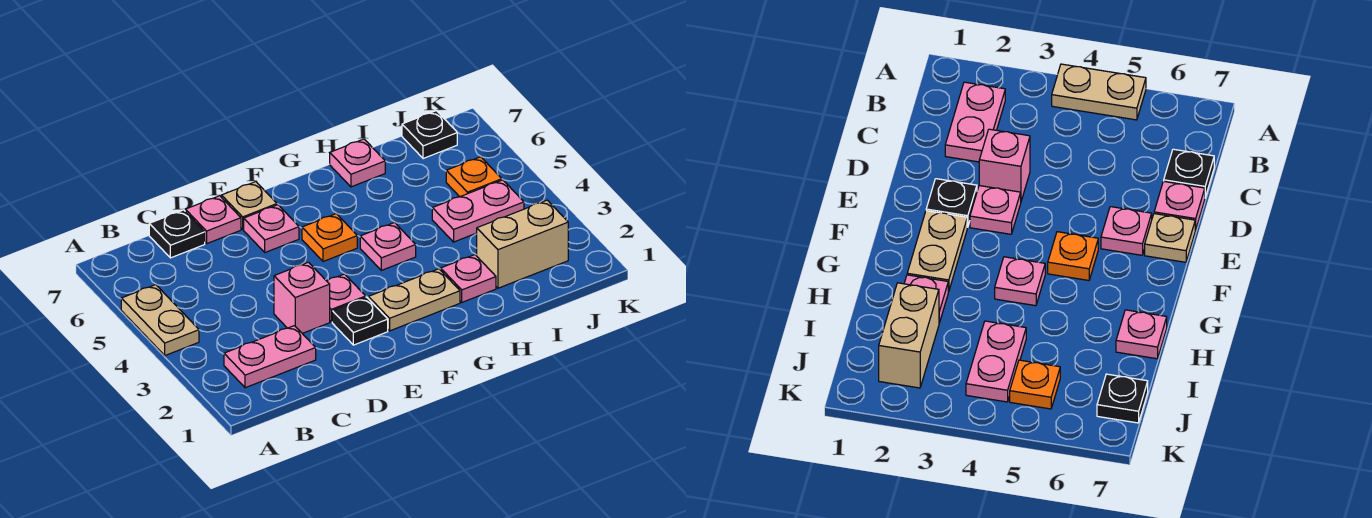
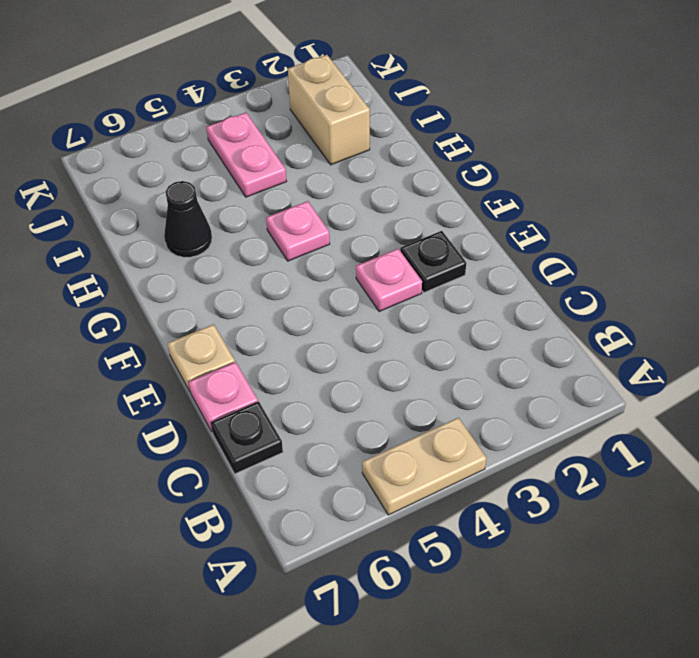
black 1x1 cone [164,181,212,257] -> none
none -> pink 1x2 plate [224,326,316,388]
none -> pink 1x1 brick [274,262,330,333]
none -> pink 1x1 plate [244,205,299,252]

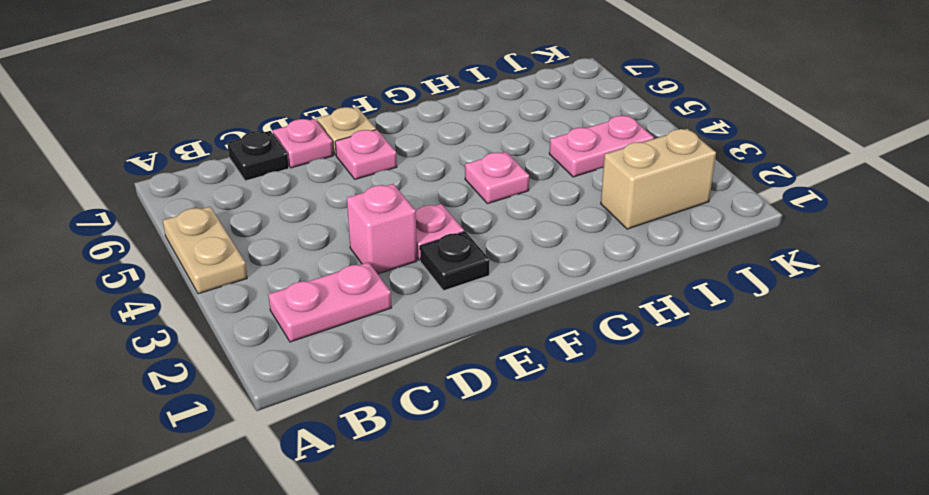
none -> tan 1x2 plate [368,269,460,331]
none -> orange 1x1 plate [302,214,357,262]
none -> pink 1x1 plate [441,255,496,302]

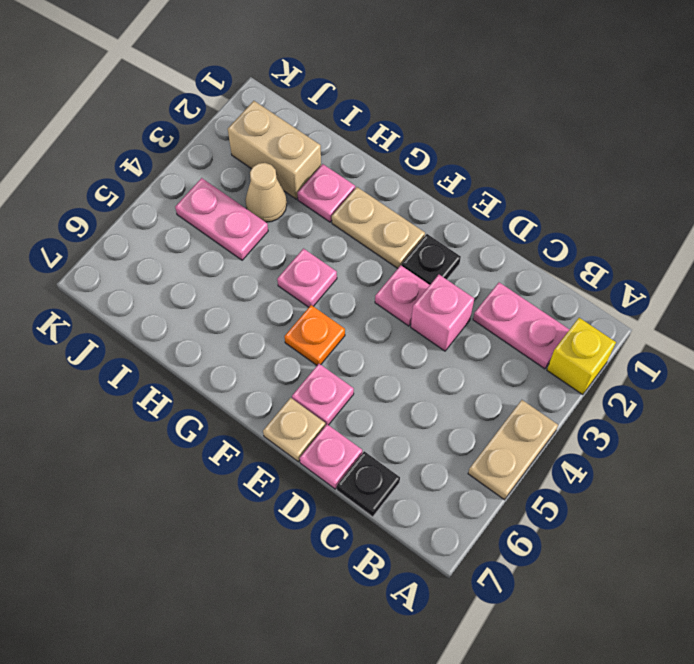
yellow 1x1 brick [547,318,616,395] -> none
tan 1x1 cone [245,163,287,222] -> none
none -> pink 1x1 plate [330,139,385,187]
none -> orange 1x1 plate [446,157,502,197]
none -> black 1x1 plate [402,111,457,159]

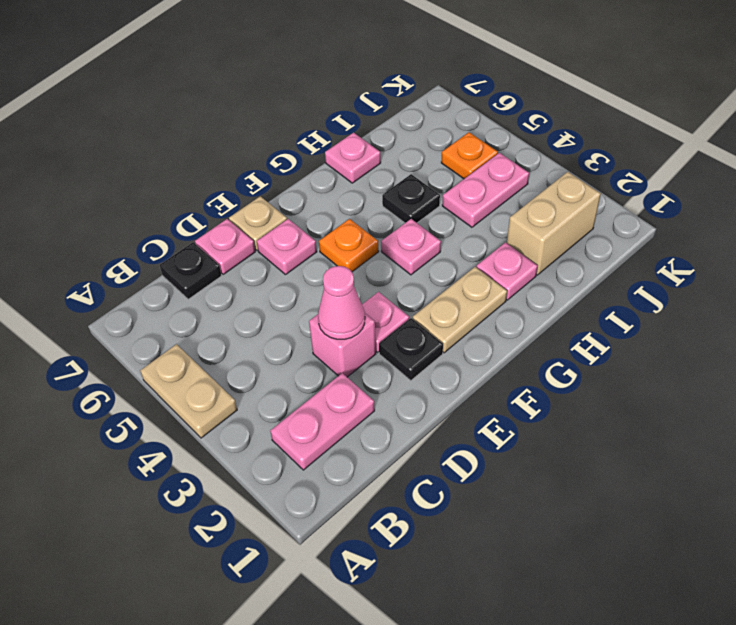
pink 1x1 cone [318,266,365,339] -> none
black 1x1 plate [382,174,440,223] -> black 1x1 plate moved to [402,111,457,159]

